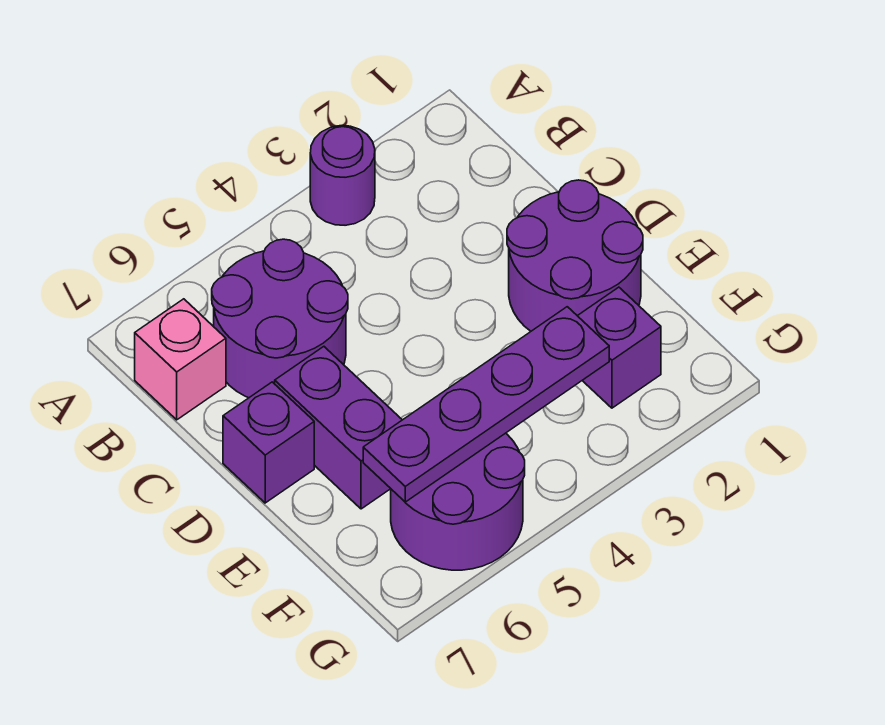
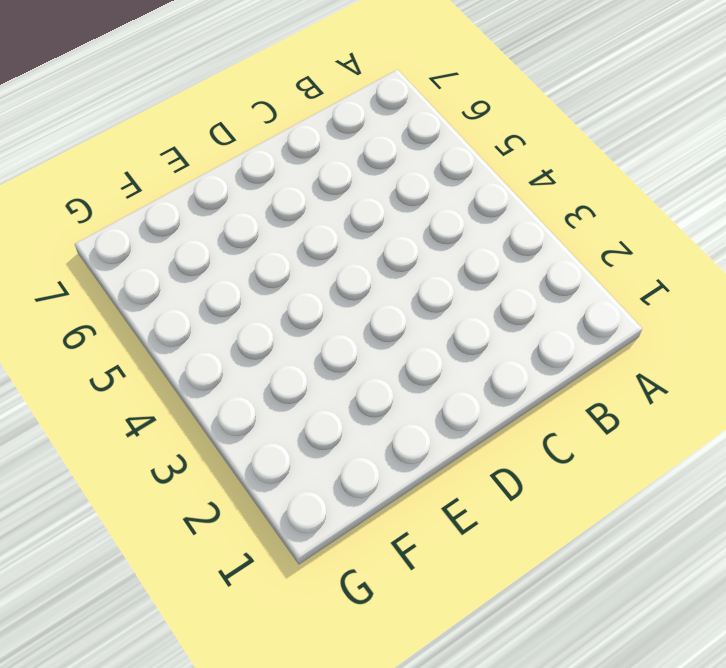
none -> purple 1x1 round brick [310,126,375,225]
none -> purple 2x2 round brick [212,239,348,398]

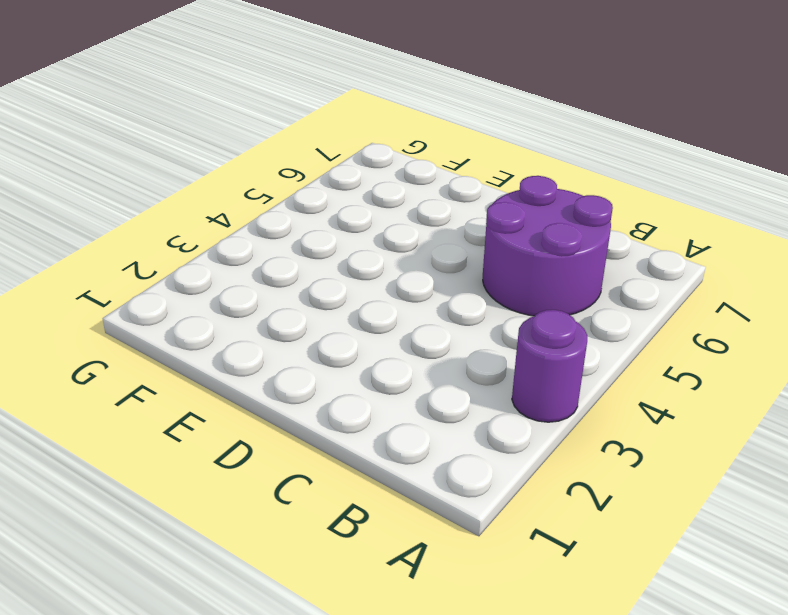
none -> pink 1x1 brick [135,299,226,420]
none -> purple 2x2 round brick [507,180,643,331]

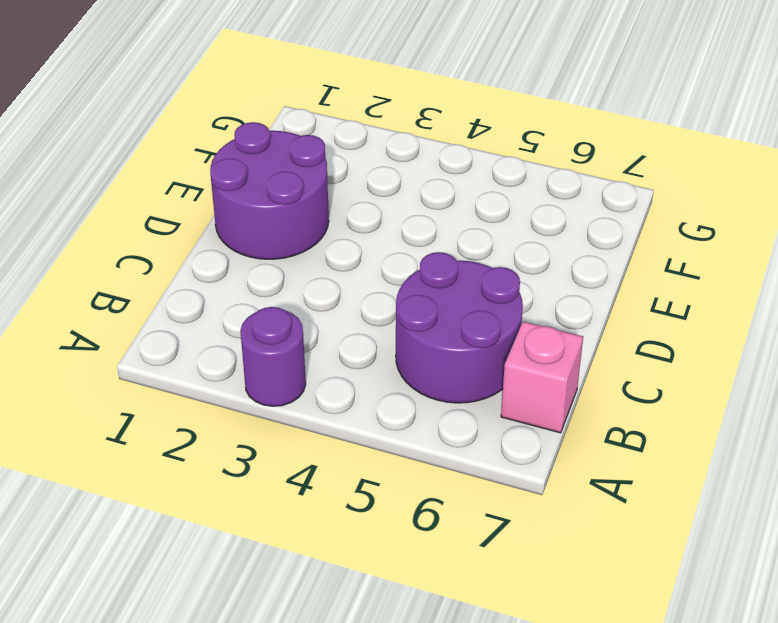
none -> purple 1x2 brick [275,347,402,509]
none -> purple 1x1 brick [223,382,314,503]

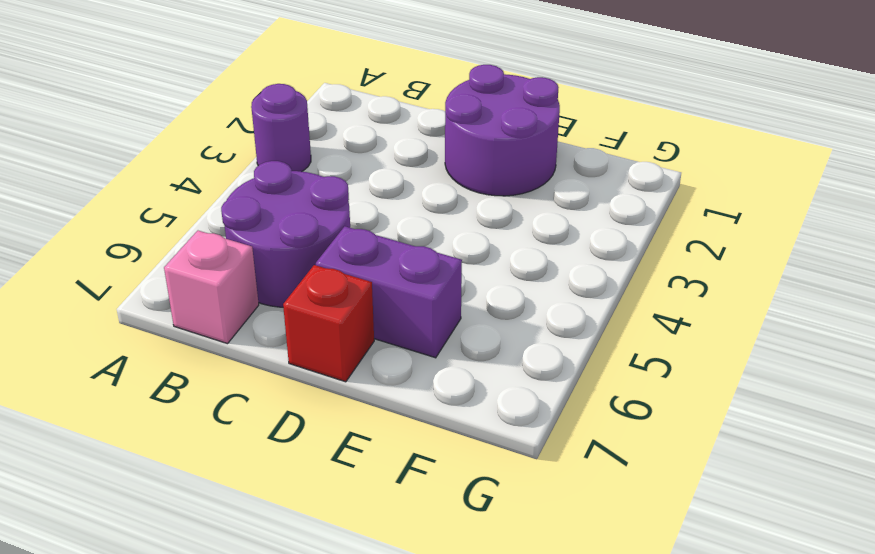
red 1x1 brick [283,265,374,382] -> purple 1x1 brick [223,382,314,503]
none -> purple 1x1 brick [578,287,661,408]
none -> purple 2x2 round brick [391,433,525,570]

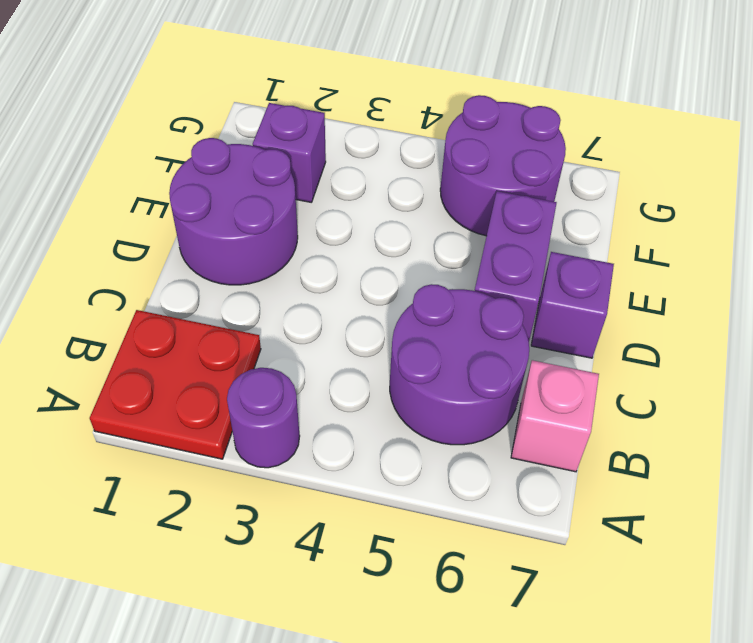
red 2x2 plate [90,310,261,459] -> none
none -> purple 1x4 plate [363,307,609,502]

